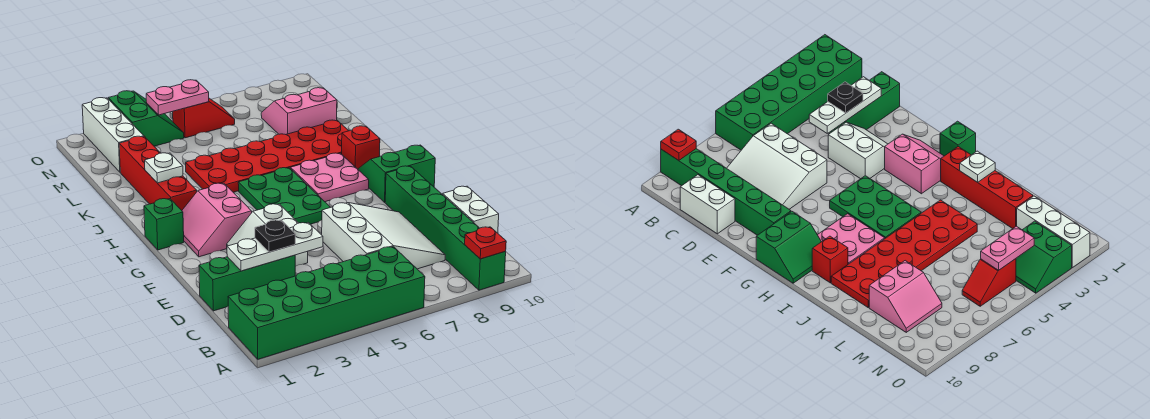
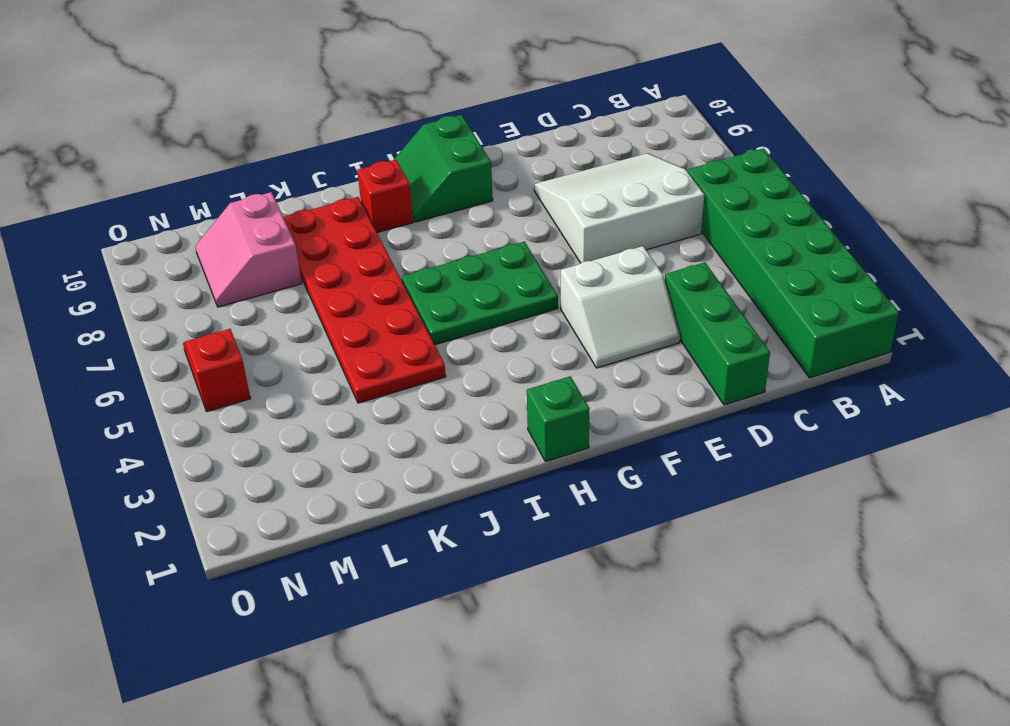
none -> green 1x6 brick [385,166,506,290]
none -> white 1x2 brick [443,186,499,233]
none -> pink 2x2 slope [182,183,252,257]

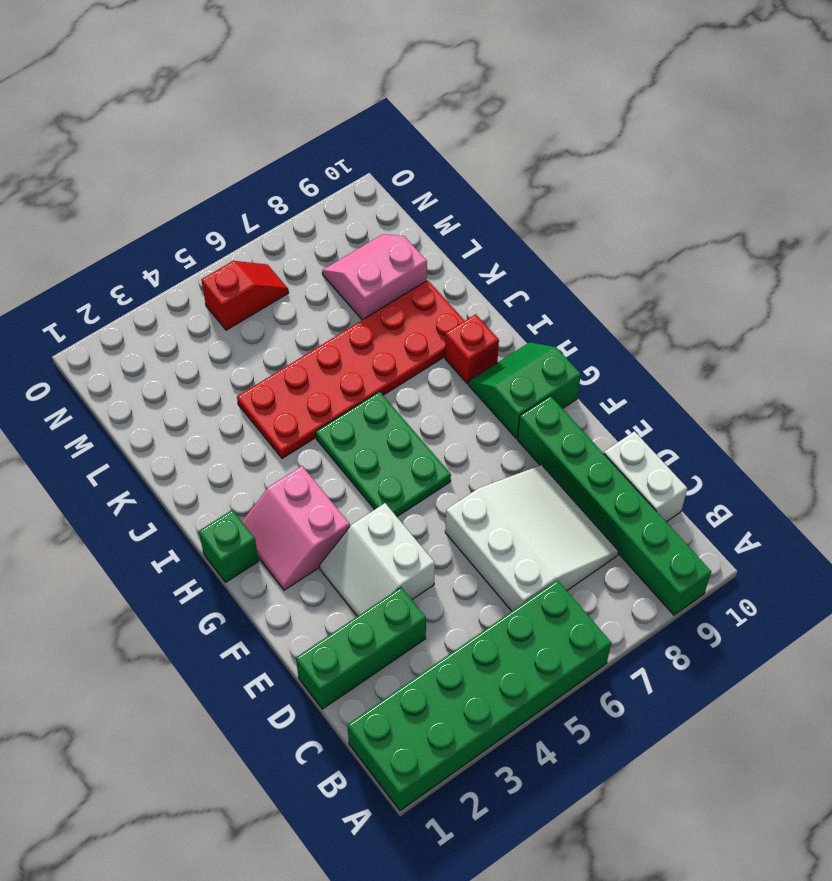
none -> pink 2x2 plate [291,153,369,202]
none -> red 1x4 brick [119,136,197,210]
none -> white 1x3 brick [82,98,144,172]

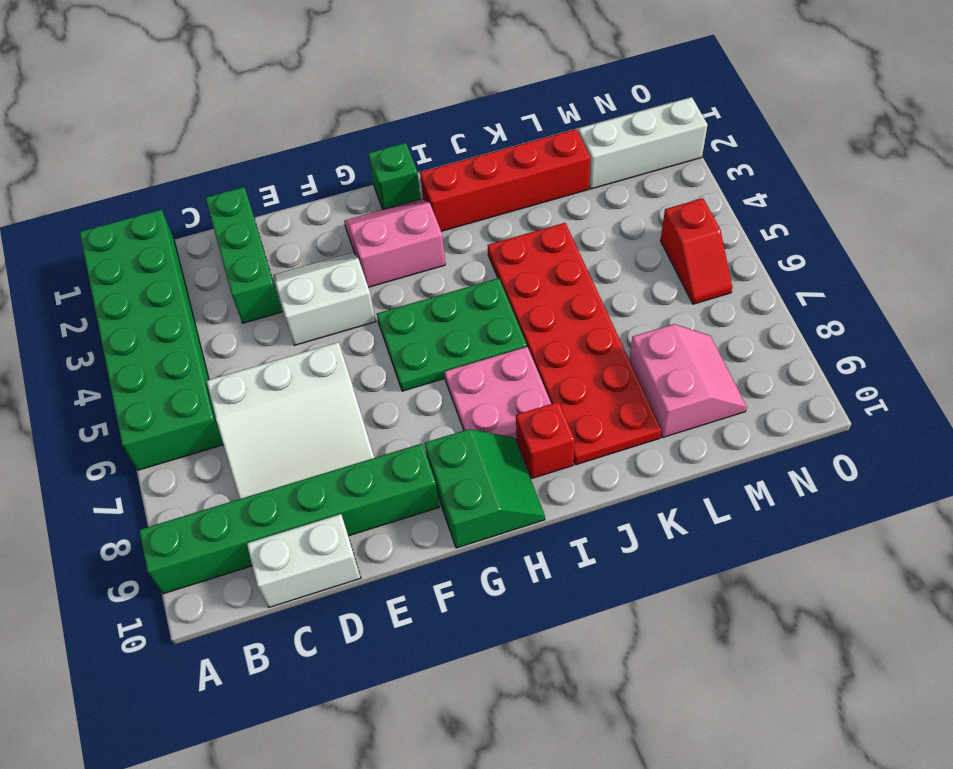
none -> green 2x2 slope [108,91,184,146]
none -> red 1x1 plate [465,227,506,259]
none -> white 1x3 plate [227,223,323,271]

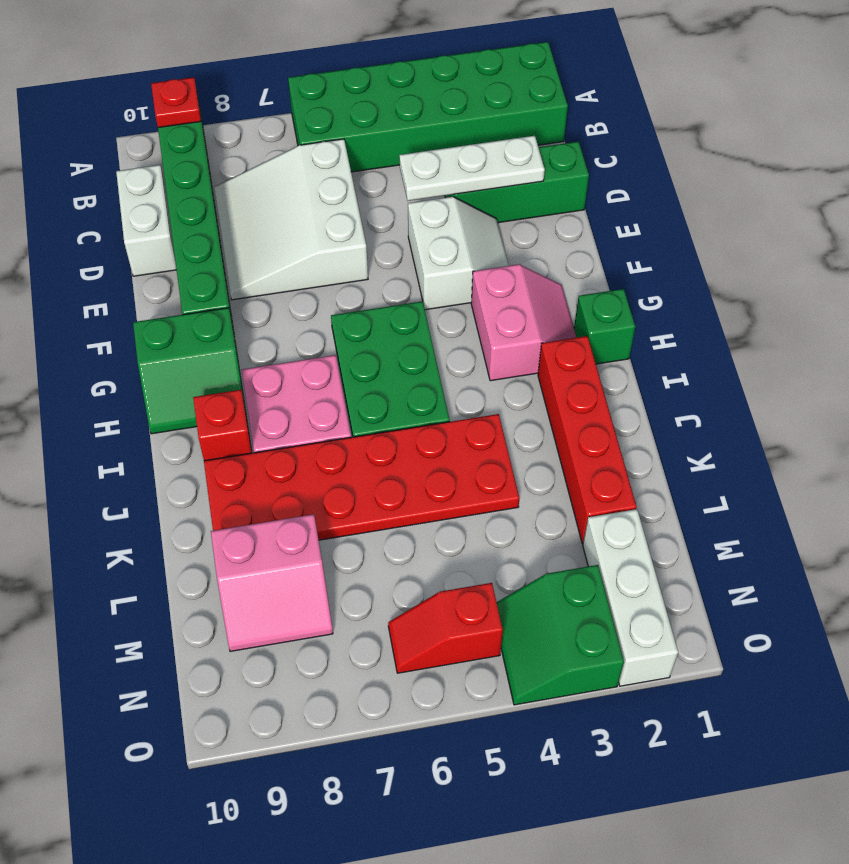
none -> white 1x1 plate [145,153,183,183]
none -> pink 1x2 plate [146,80,209,115]
none -> black 1x1 plate [255,220,296,252]

